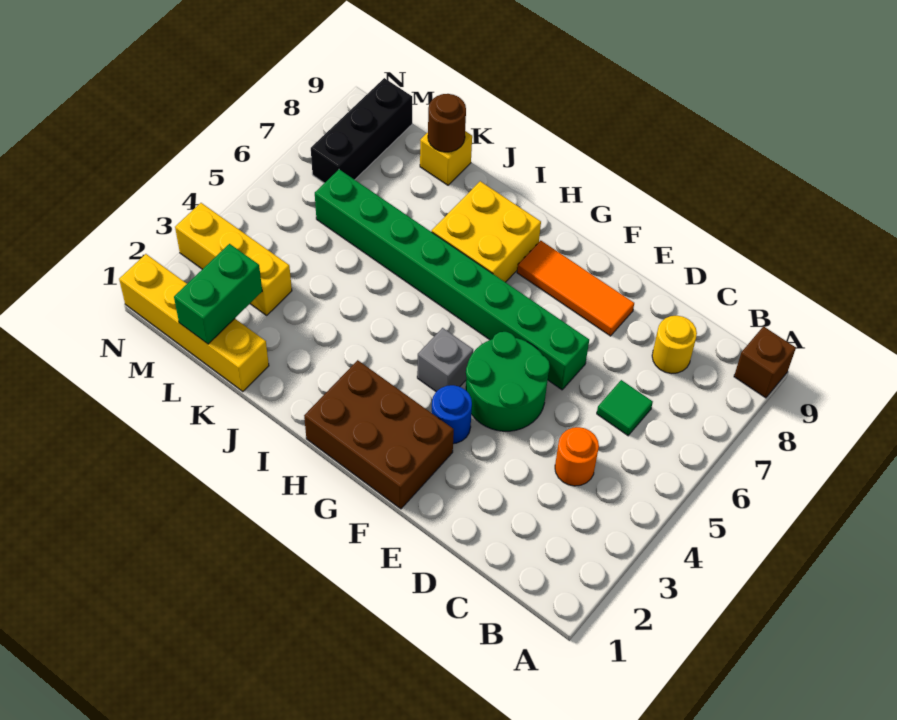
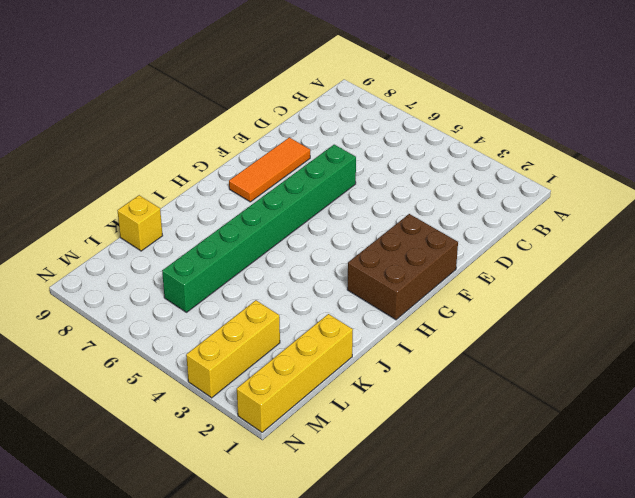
none -> brown 1x1 brick [734,327,796,398]
none -> orange 1x1 round brick [555,427,599,486]
none -> green 1x1 tile [597,380,653,435]

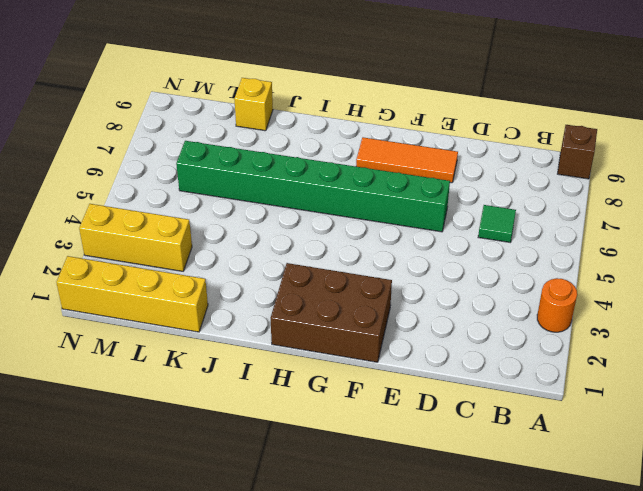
orange 1x1 round brick [537,278,577,332] -> orange 1x1 round brick moved to [555,427,599,486]
none -> yellow 1x1 round brick [652,316,697,374]
none -> green 2x2 round brick [466,332,550,431]
none -> blue 1x1 round brick [432,385,472,444]

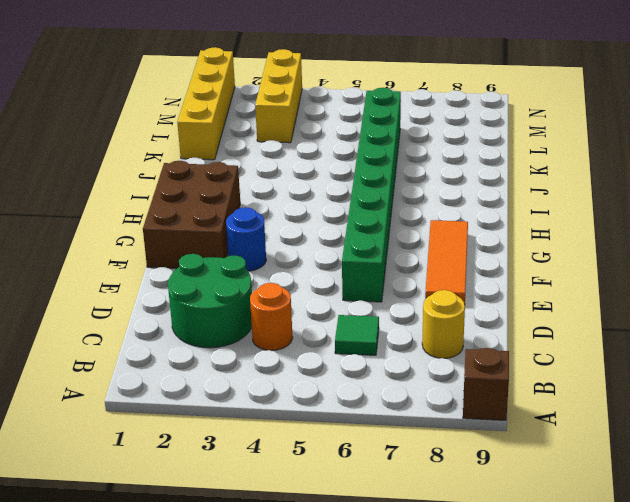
green 2x2 round brick [168,254,252,348] -> green 2x2 round brick moved to [466,332,550,431]
none -> grey 1x1 brick [417,328,473,391]
none -> yellow 2x2 brick [432,181,541,282]
none -> yellow 1x1 brick [420,131,472,185]

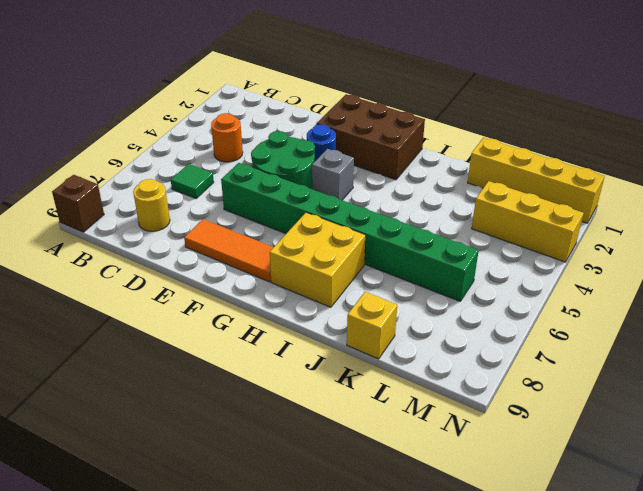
none -> black 1x3 brick [311,78,412,183]
none -> brown 1x1 round brick [428,94,466,152]
none -> green 1x2 brick [174,244,262,344]

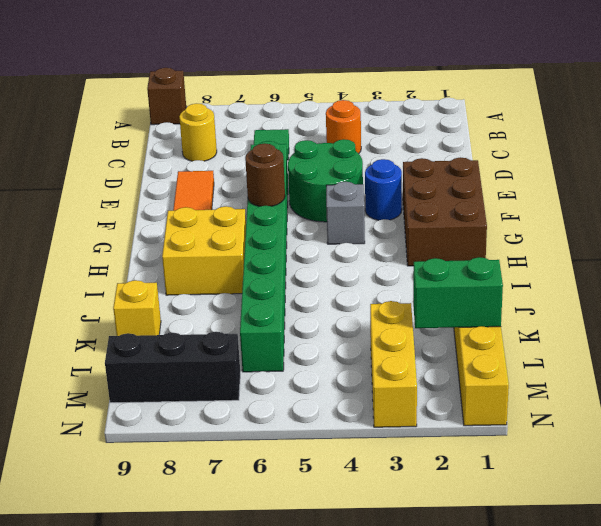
brown 1x1 round brick [245,143,285,206] -> brown 1x1 round brick moved to [428,94,466,152]

